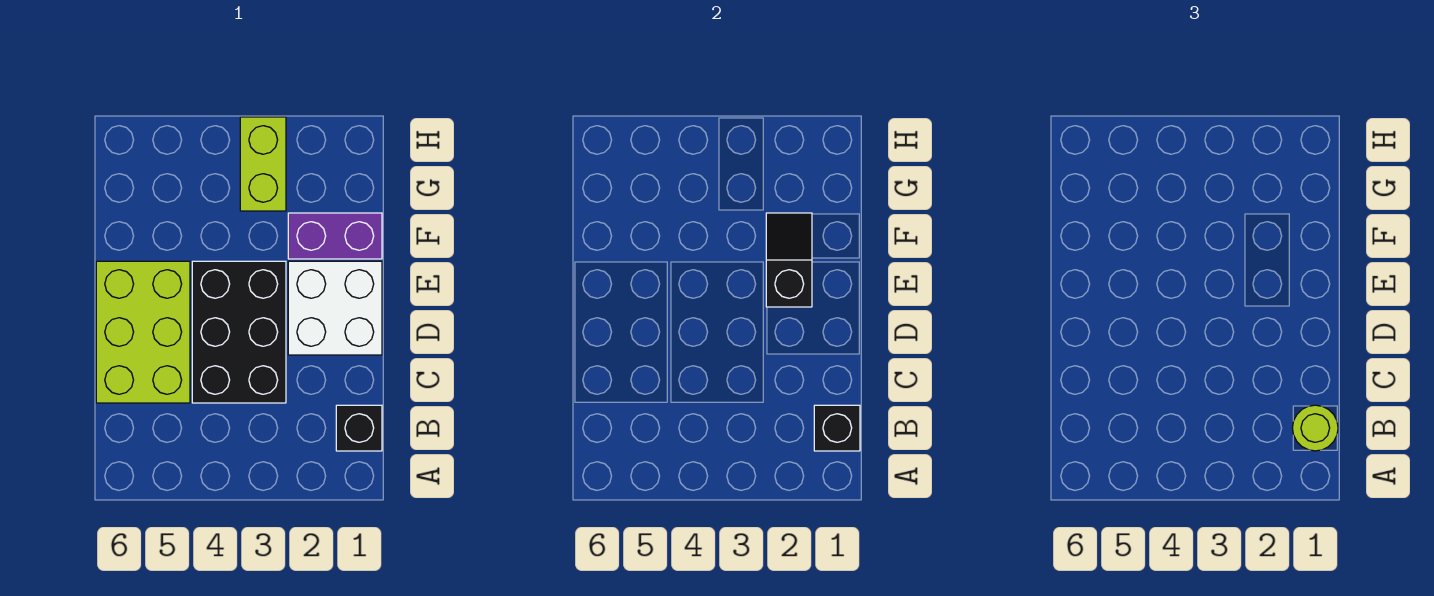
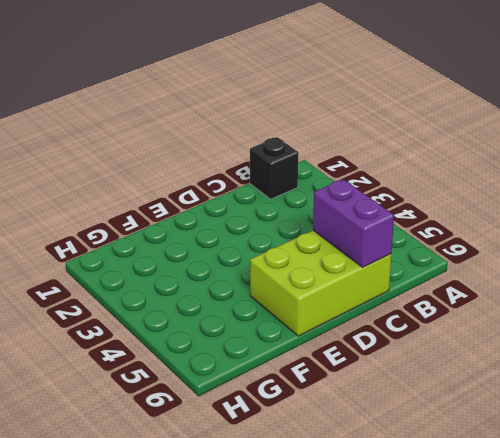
purple 1x2 brick [313,179,394,267] -> purple 1x2 brick moved to [288,213,382,259]
none -> black 2x3 brick [192,261,286,403]
none -> white 2x2 brick [288,261,382,355]

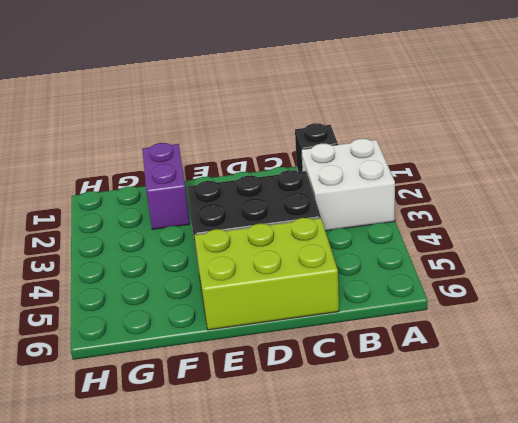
white 2x2 brick [301,139,395,231] -> white 2x2 brick moved to [288,261,382,355]
none -> lime 1x2 brick [240,117,286,211]
none -> black 1x1 brick [814,405,860,451]

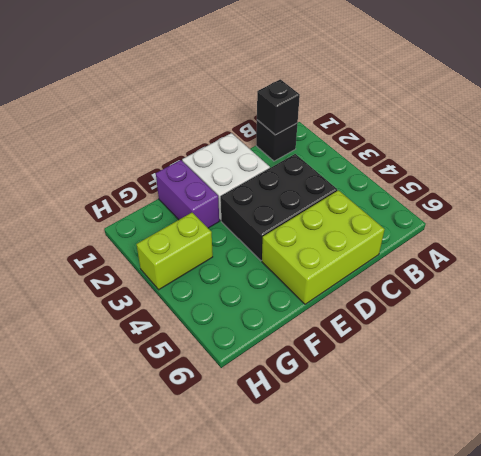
none -> black 1x2 slope [766,213,812,307]
none -> lime 1x1 round brick [1292,405,1338,451]

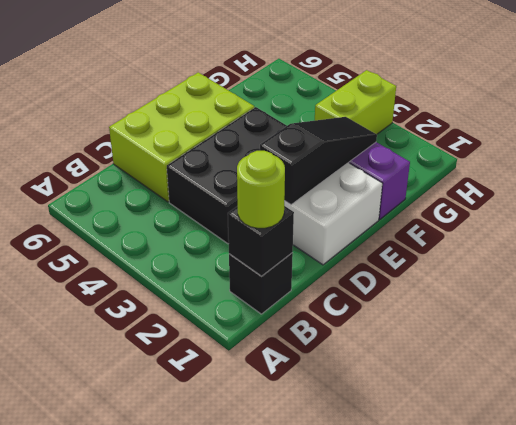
black 1x3 slope [260,117,377,205] -> black 1x2 slope [766,213,812,307]

